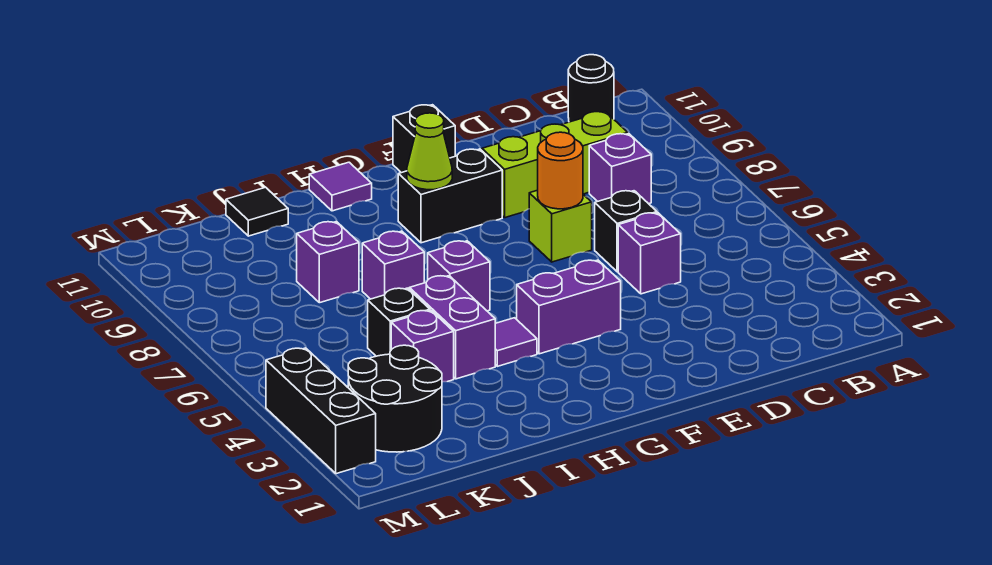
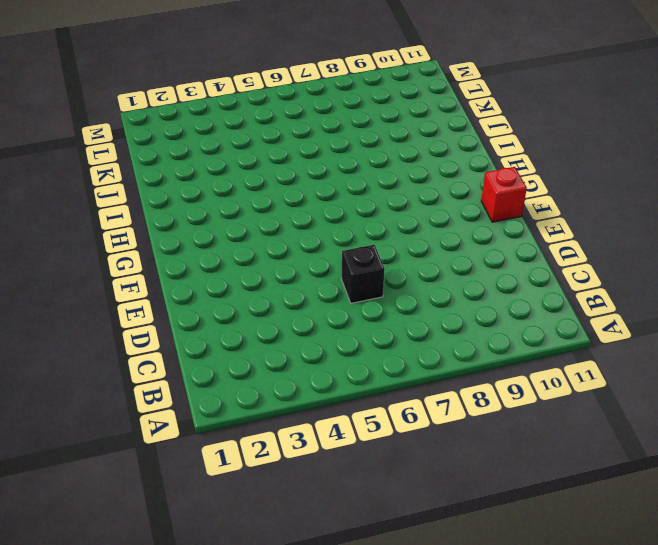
red 1x1 brick [481,167,527,222] -> black 1x1 brick [393,105,455,173]
none -> black 1x1 round brick [568,55,614,122]
none -> purple 1x1 brick [589,134,651,204]
none -> lime 1x3 brick [482,111,628,218]

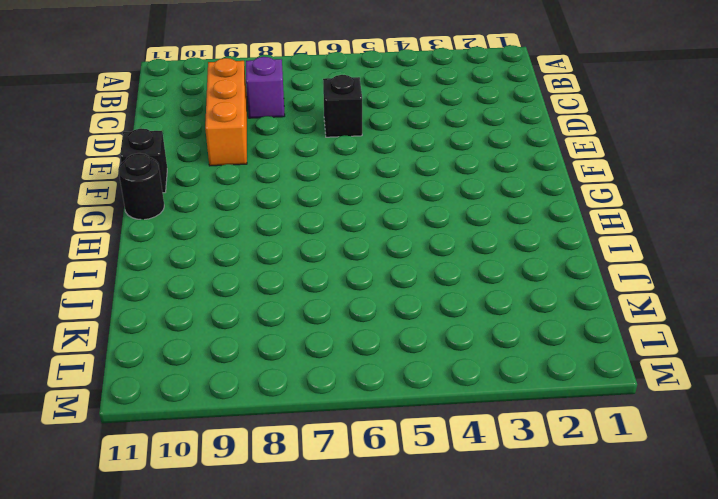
orange 1x3 brick [205,58,247,166] -> lime 1x3 brick [482,111,628,218]
black 1x1 round brick [118,153,164,220] -> black 1x1 round brick moved to [568,55,614,122]
none -> purple 1x1 brick [618,213,681,294]
none -> lime 1x1 brick [529,190,592,262]
none -> purple 1x2 brick [517,260,621,354]

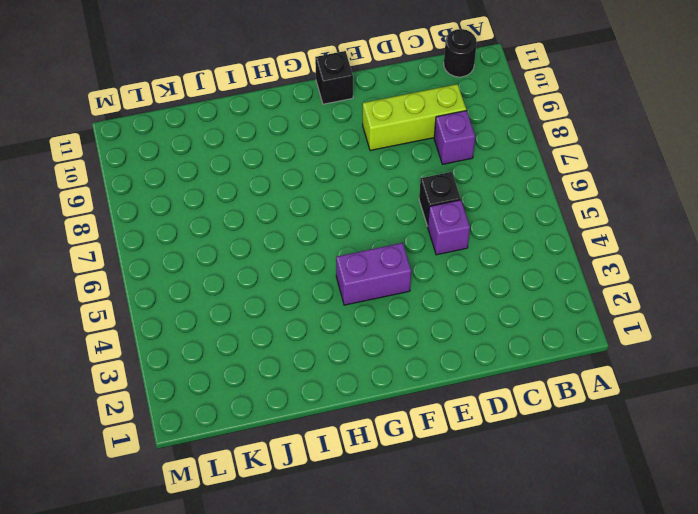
none -> lime 1x1 brick [529,190,592,262]
none -> black 1x2 brick [398,149,502,243]
none -> purple 1x1 tile [495,318,537,366]

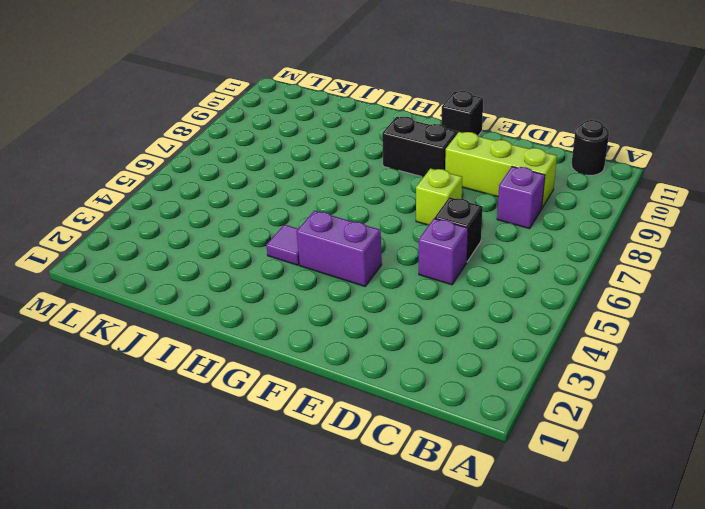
none -> purple 1x1 brick [428,241,490,311]
none -> purple 1x1 tile [309,162,372,211]
none -> purple 1x2 brick [409,276,495,379]

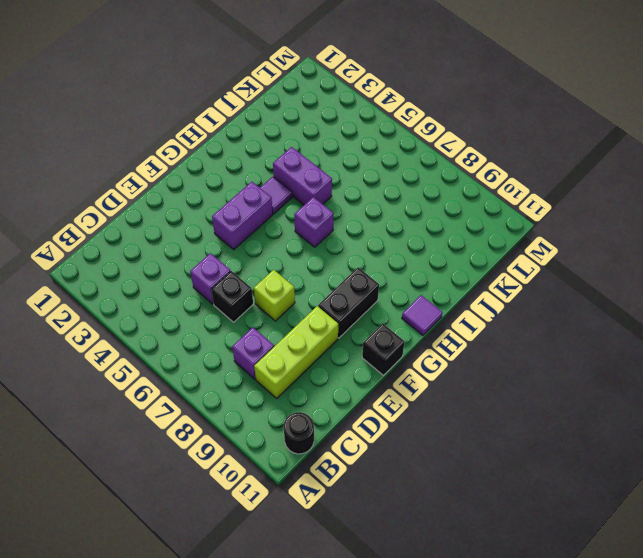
none -> purple 1x1 brick [362,231,424,299]
none -> purple 1x1 brick [391,310,454,382]
none -> black 1x1 brick [368,288,430,356]

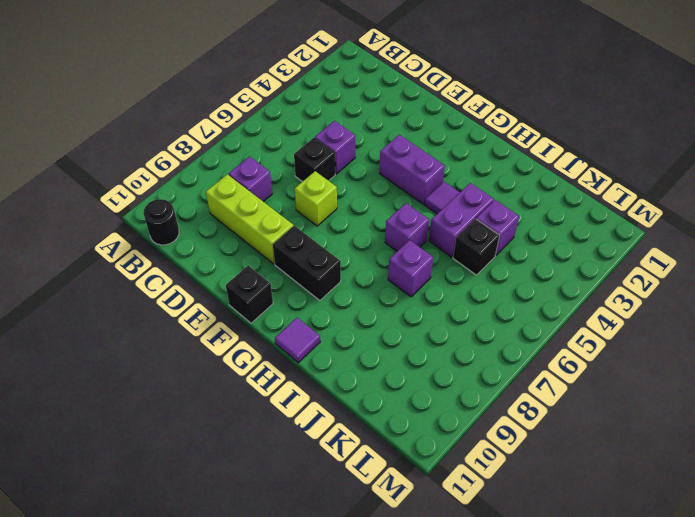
none -> purple 1x1 brick [297,221,359,303]
none -> black 1x1 tile [226,187,288,236]
none -> black 2x2 round brick [348,345,442,452]

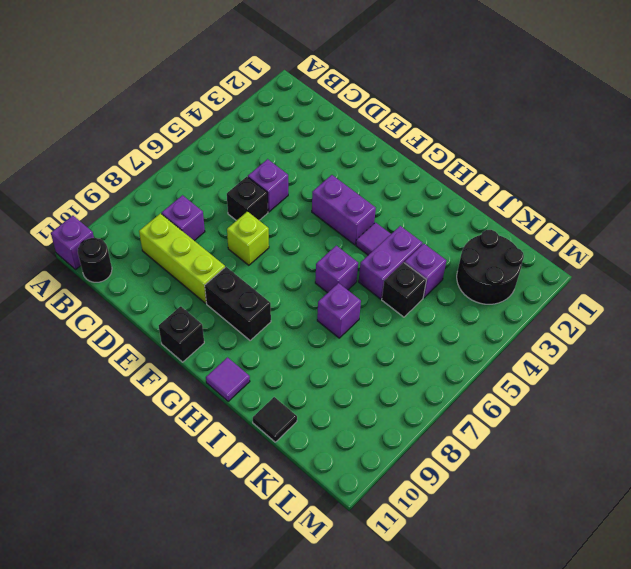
purple 1x1 brick [51,216,94,269] -> purple 1x1 brick moved to [297,221,359,303]
none -> black 1x3 brick [266,348,376,474]
none -> orange 1x1 round brick [538,132,583,209]
none -> lime 1x1 cone [407,113,452,190]

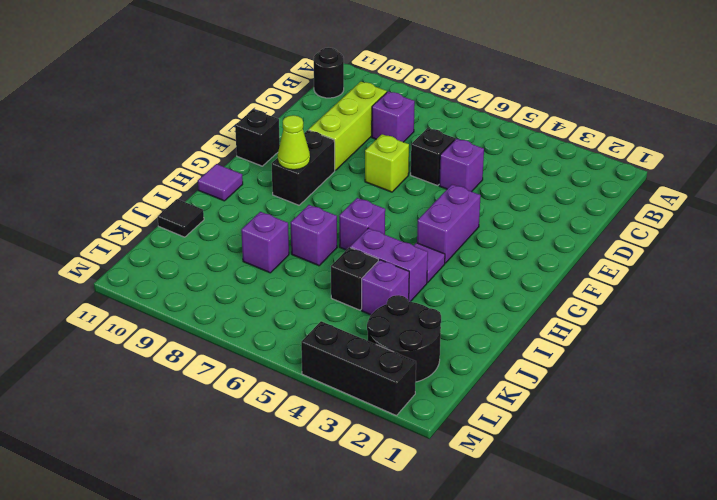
none -> orange 1x1 round brick [538,132,583,209]

